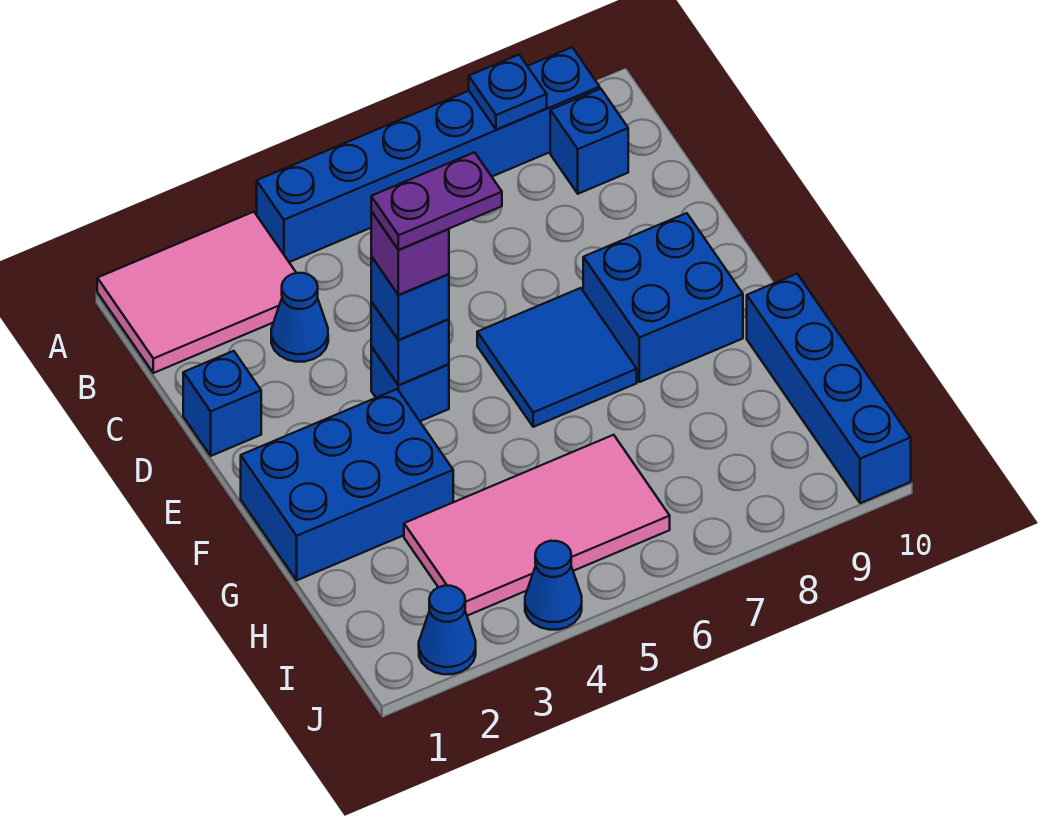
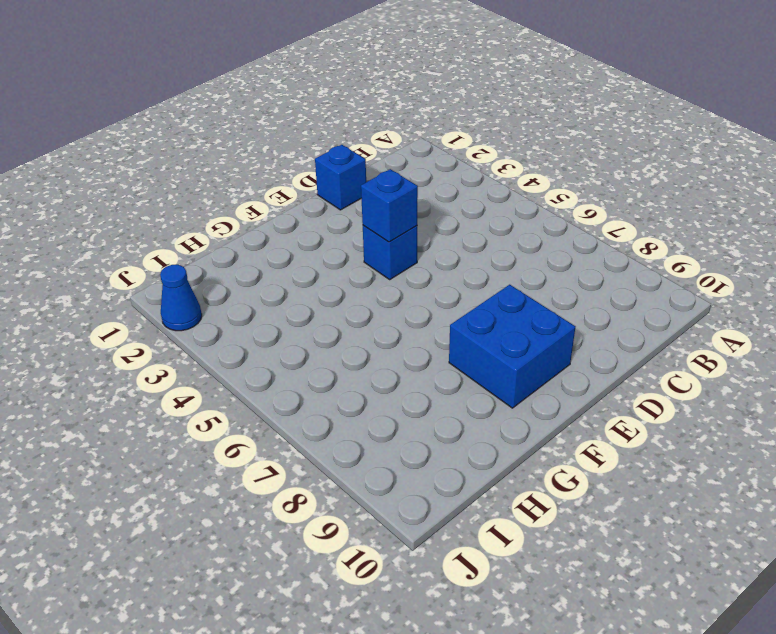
none -> pink 2x3 tile [97,212,296,373]
none -> blue 1x6 brick [257,47,600,262]
none -> blue 1x1 brick [550,89,628,194]

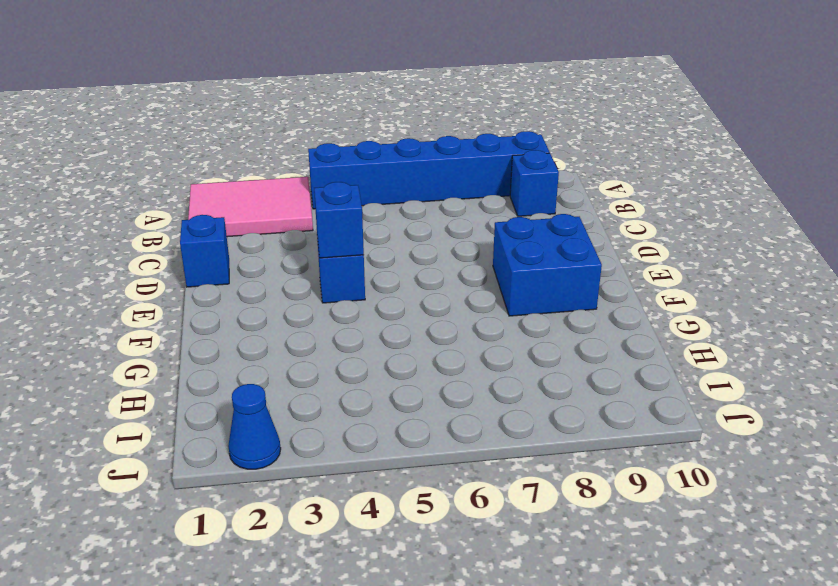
none -> blue 1x1 cone [271,273,328,362]
none -> blue 2x2 tile [477,288,637,427]
none -> blue 2x3 brick [241,389,453,580]

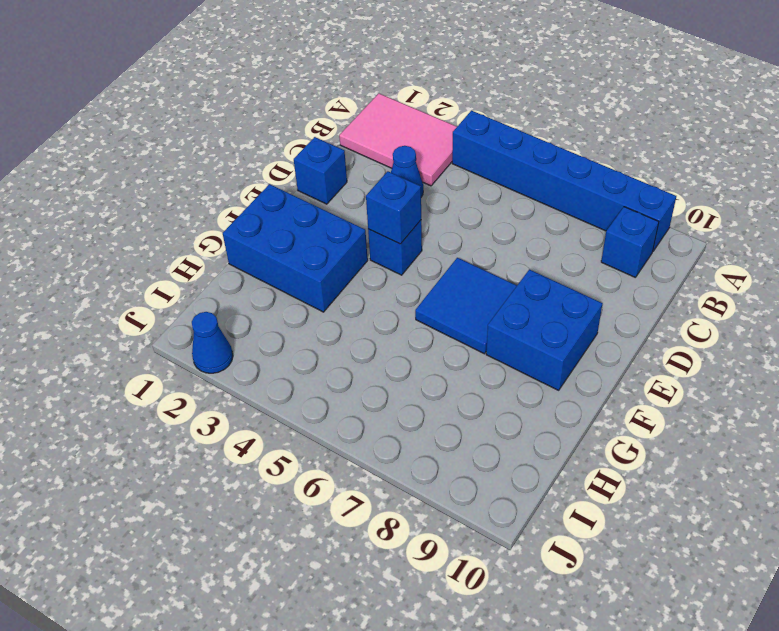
none -> blue 1x4 brick [747,274,911,503]
none -> pink 2x4 tile [404,435,670,616]
none -> blue 1x1 cone [525,541,582,630]

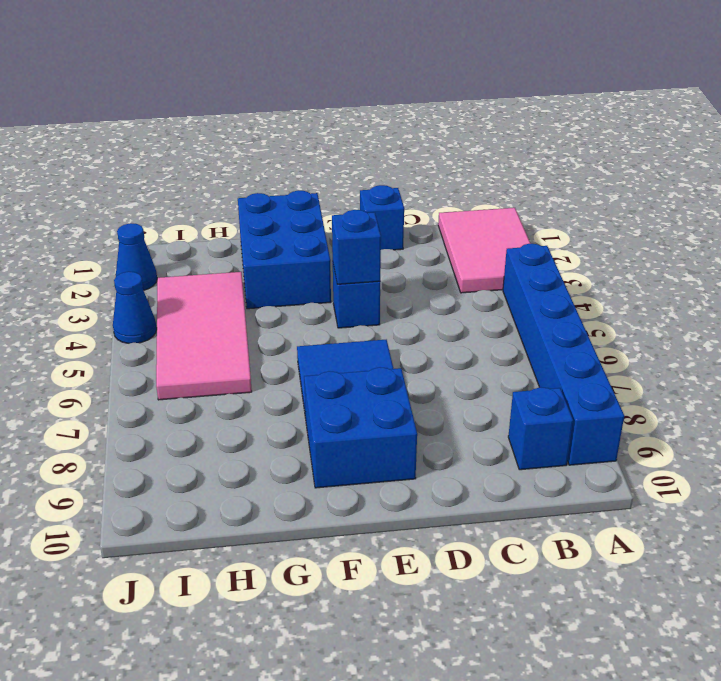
none -> blue 1x1 cone [271,273,328,362]
none -> blue 1x4 brick [747,274,911,503]
none -> blue 1x1 plate [469,55,547,130]

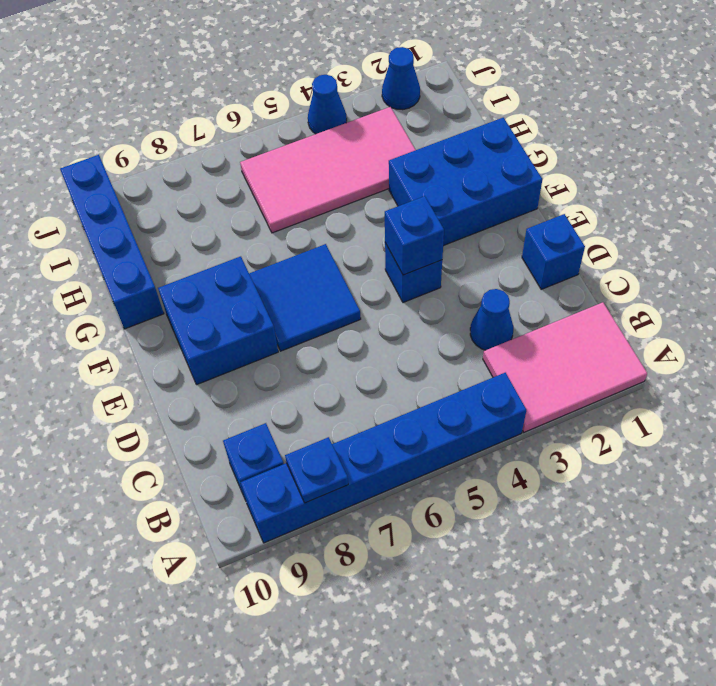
none -> blue 1x1 brick [371,256,449,340]
none -> purple 1x1 brick [371,211,449,295]
none -> purple 1x2 plate [371,152,502,250]

